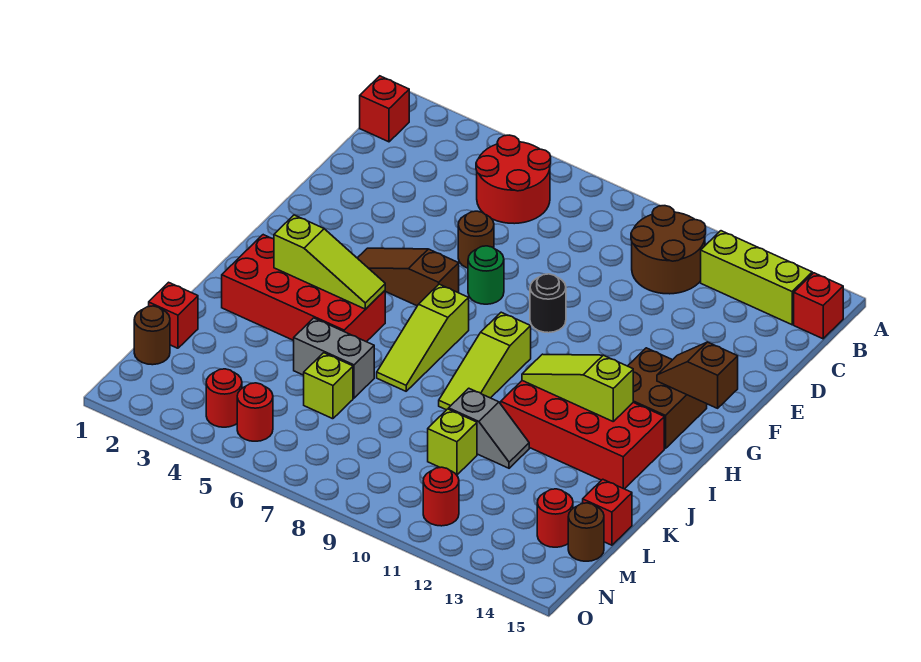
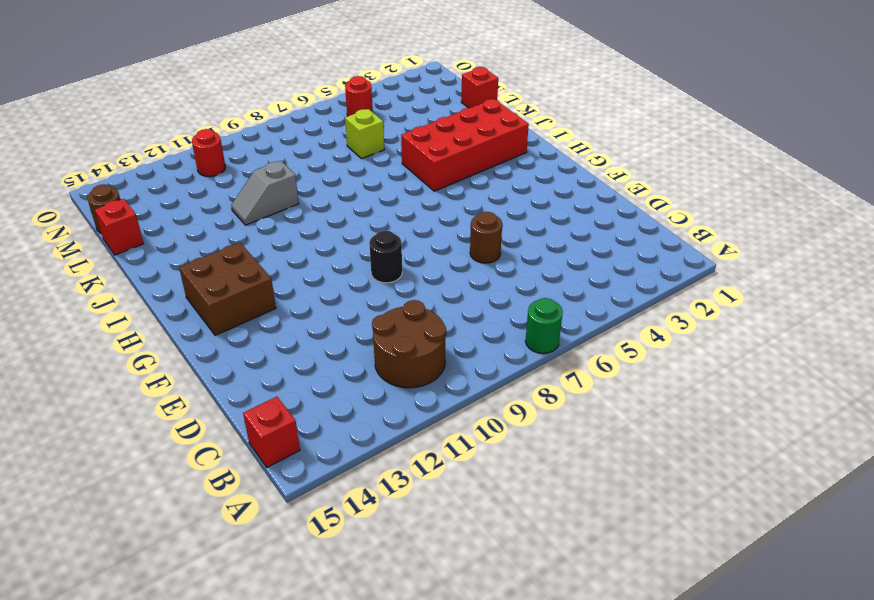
green 1x1 round brick [526,298,563,354] -> green 1x1 round brick moved to [468,246,504,304]
none -> red 1x1 brick [360,76,409,142]
none -> red 2x2 round brick [476,135,551,224]
none -> lime 1x3 brick [701,231,812,325]

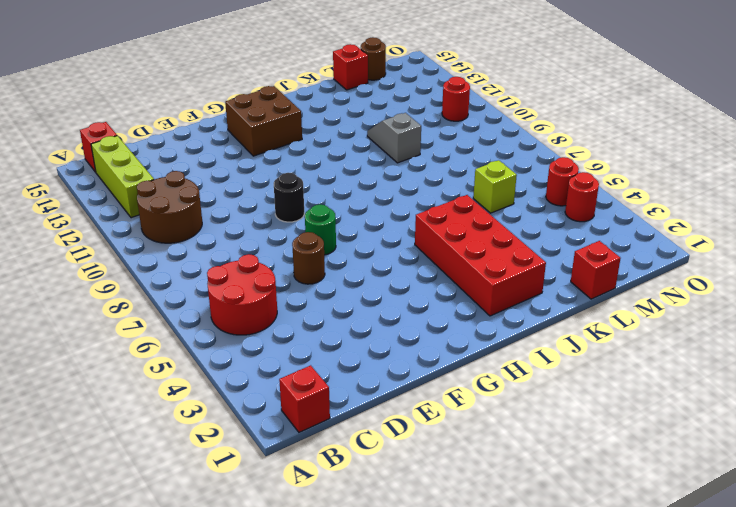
none -> brown 1x3 slope [358,248,459,306]
none -> lime 1x3 slope [377,284,469,391]
none -> lime 1x3 slope [439,312,531,410]

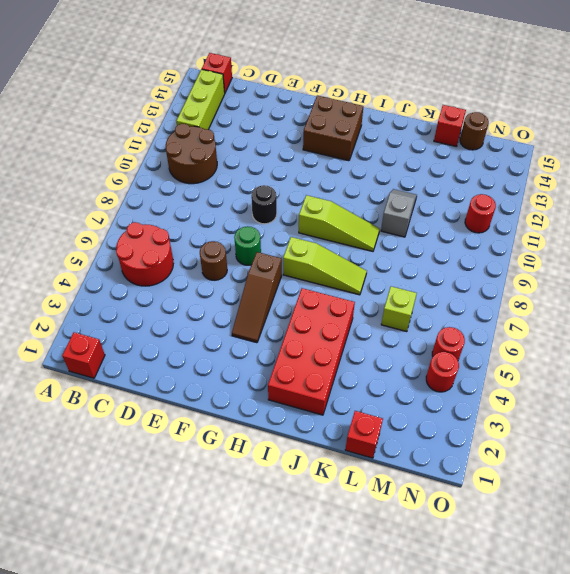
none -> red 2x4 brick [501,381,664,489]
none -> grey 1x2 brick [294,318,374,398]
none -> lime 1x1 brick [428,409,477,475]

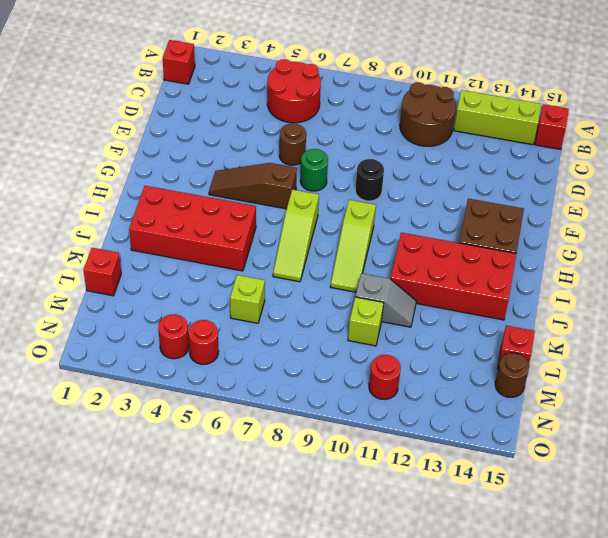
none -> grey 1x2 brick [294,318,374,398]
none -> brown 1x1 round brick [134,306,170,365]
none -> red 1x1 round brick [537,489,573,547]

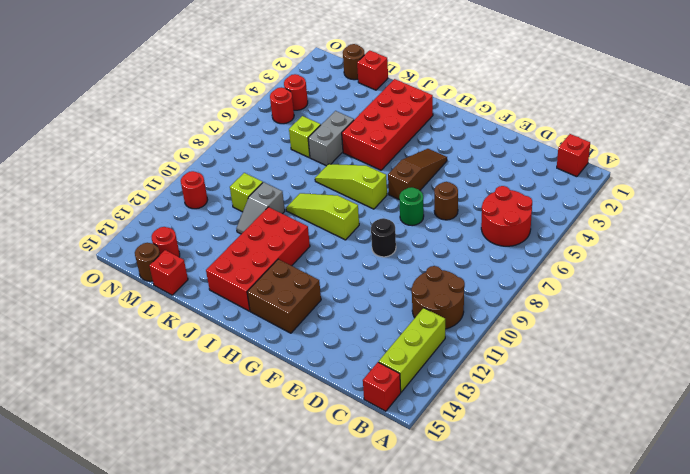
none -> brown 1x2 slope [657,342,738,408]
none -> lime 1x3 slope [274,215,385,309]
none -> lime 1x3 slope [522,354,633,421]

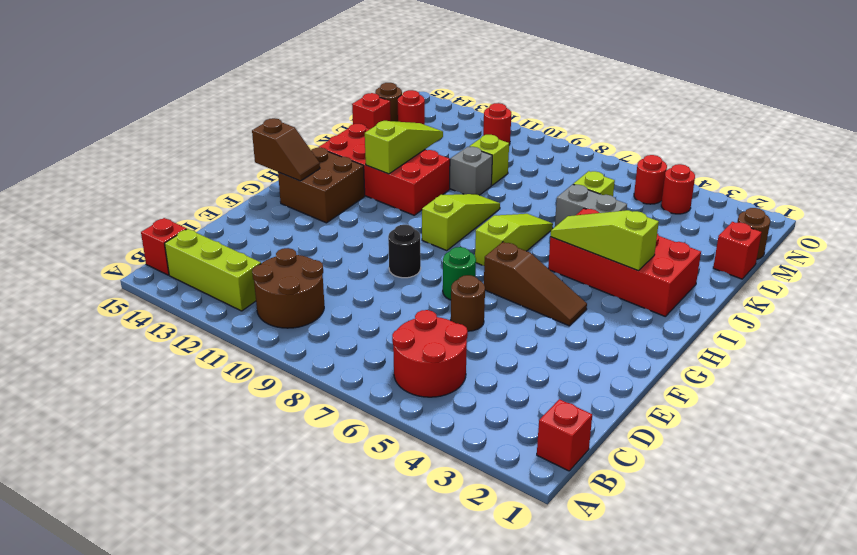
lime 1x3 slope [365,121,443,174] -> lime 1x3 slope turned to [522,354,633,421]

